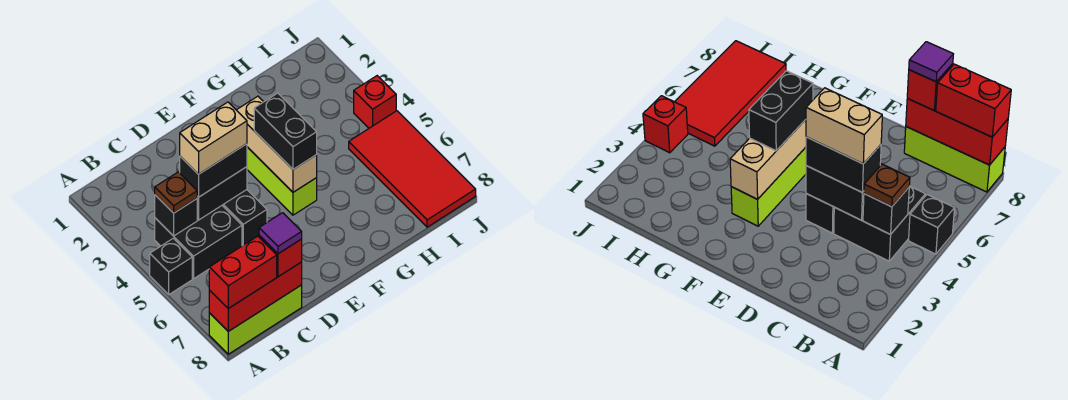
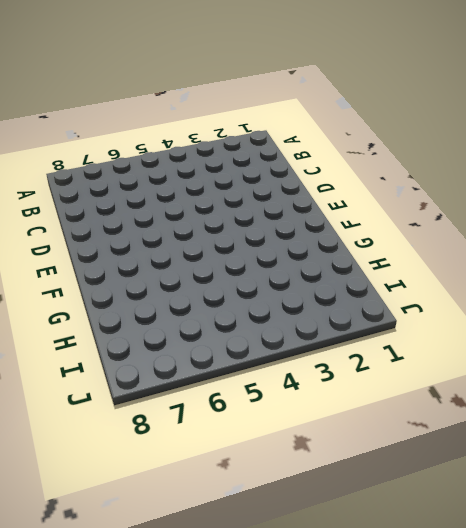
none -> black 1x1 brick [150,238,192,294]
none -> lime 1x3 brick [209,285,302,354]
none -> black 2x2 brick [155,206,242,279]

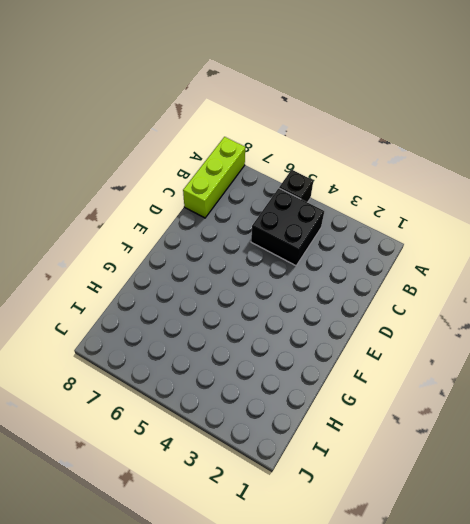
none -> black 1x2 brick [222,190,267,246]
none -> lime 1x3 brick [247,147,317,215]
none -> red 2x4 tile [349,111,476,227]

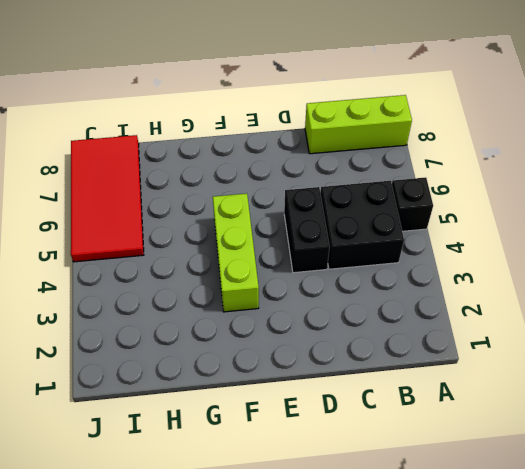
none -> red 1x1 brick [354,76,396,128]
none -> red 1x3 brick [209,262,302,331]
none -> black 1x1 brick [155,195,197,236]

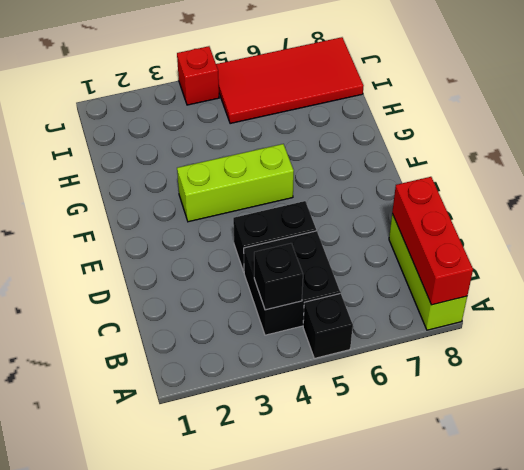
none -> black 1x2 brick [197,167,247,220]
none -> tan 1x3 brick [237,96,317,192]
none -> red 1x2 brick [209,236,277,308]

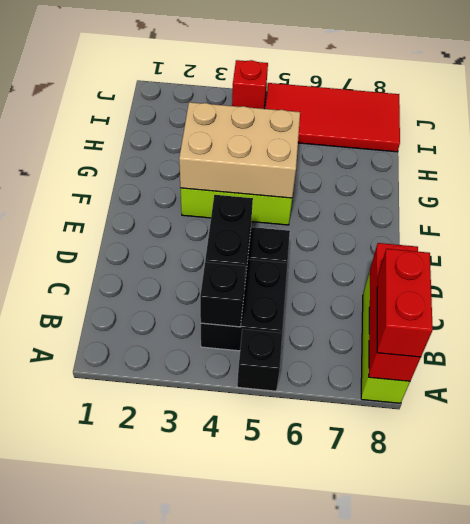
tan 2x3 brick [179,102,300,198] -> tan 1x3 brick [237,96,317,192]
none -> brown 1x1 plate [155,172,197,213]
none -> black 1x2 brick [180,144,247,197]
none -> red 1x1 brick [259,236,302,277]

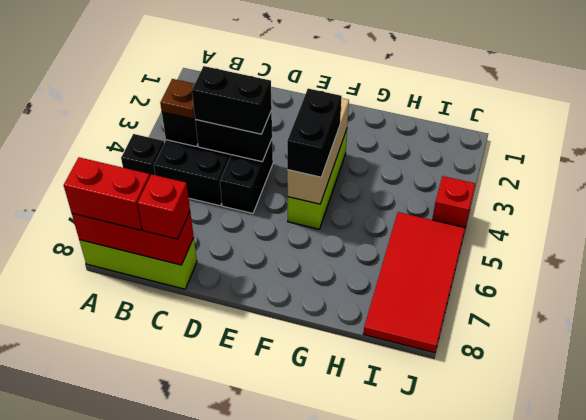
none -> tan 1x2 brick [180,102,247,174]
none -> purple 1x1 tile [259,213,302,254]

